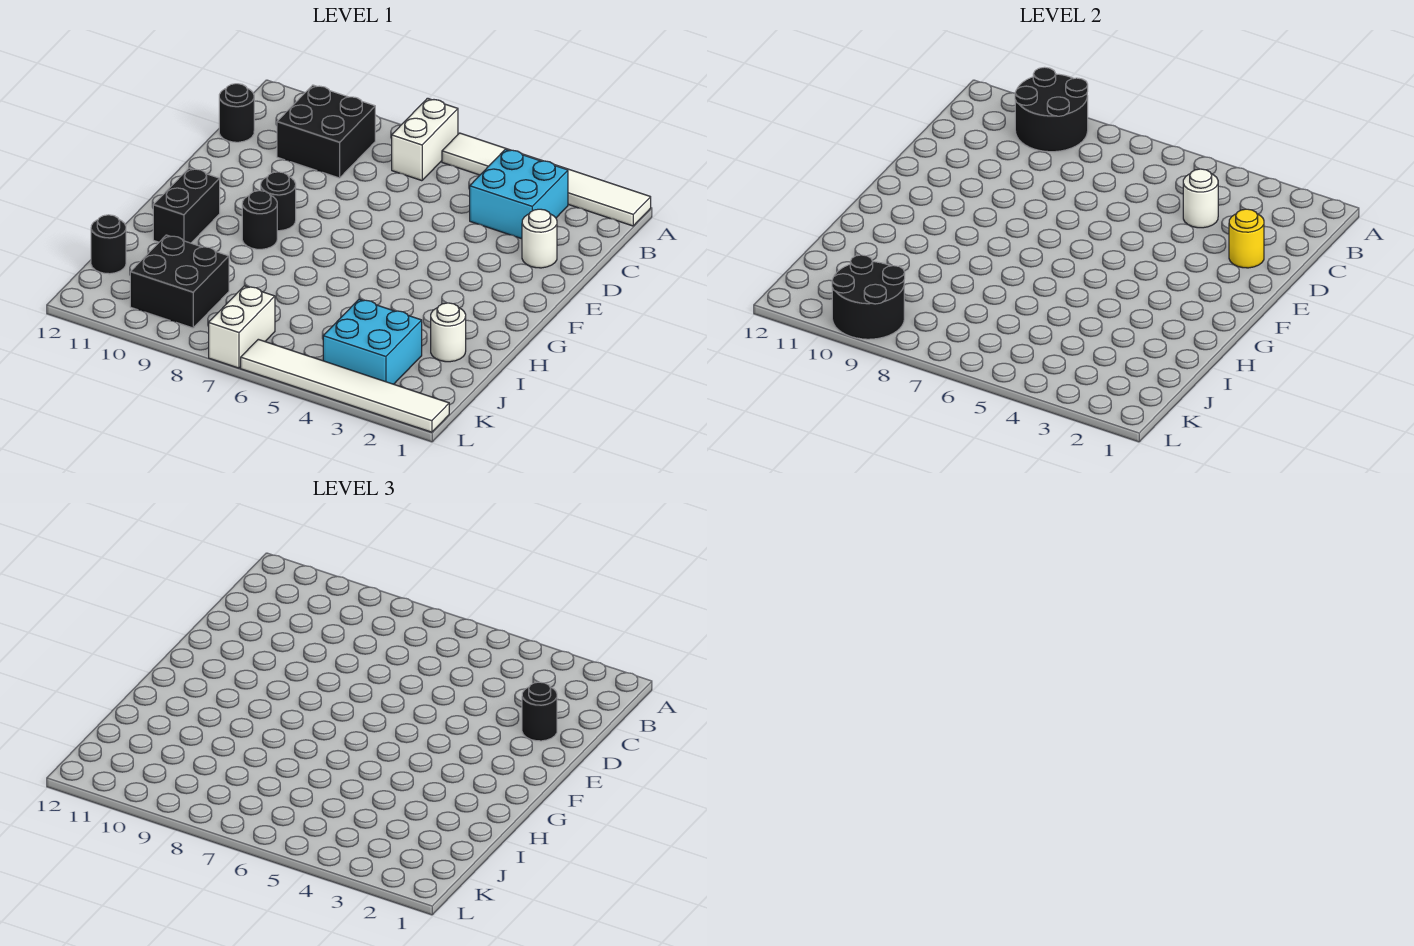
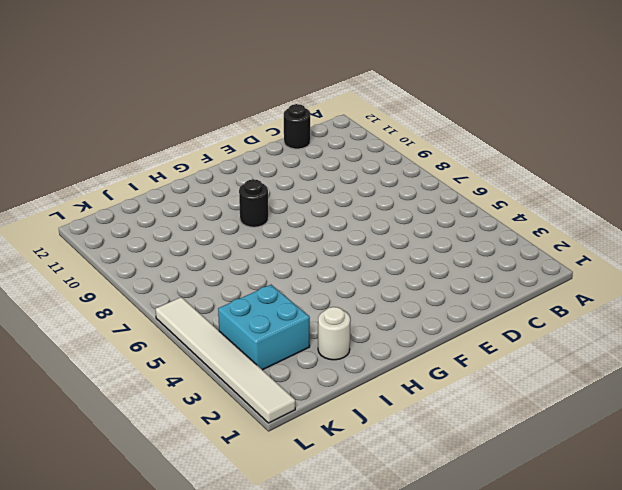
none -> white 1x6 tile [442,133,651,226]
none -> white 1x2 brick [392,98,458,181]
none -> cyan 2x2 brick [470,149,568,239]

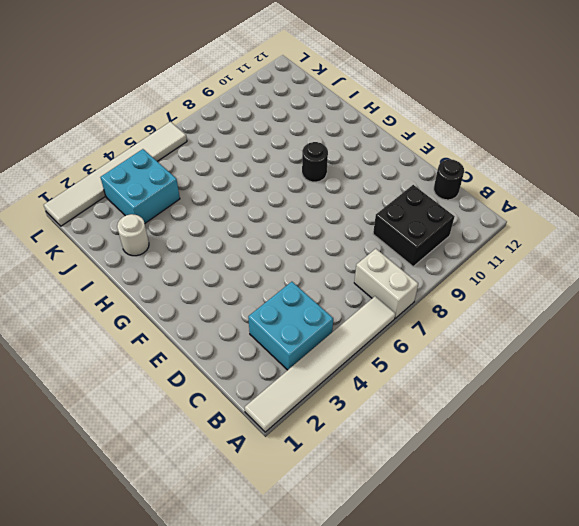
none -> white 1x1 round brick [522,209,557,268]
none -> black 1x1 round brick [261,172,296,231]
none -> black 1x2 brick [153,168,220,243]

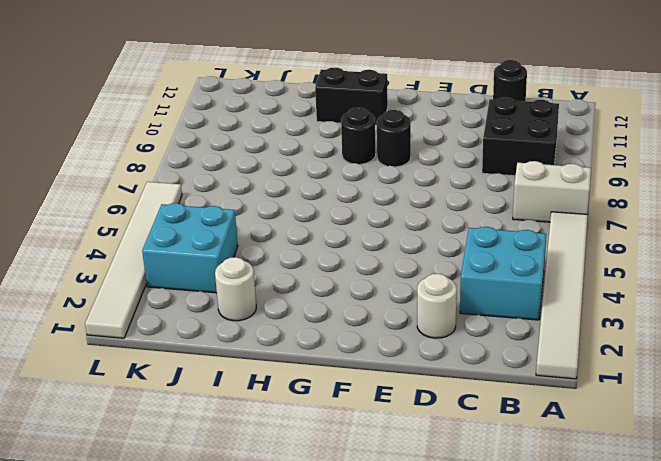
none -> black 2x2 brick [130,235,229,328]
none -> black 1x1 round brick [91,215,126,274]
none -> white 1x2 brick [209,286,275,368]

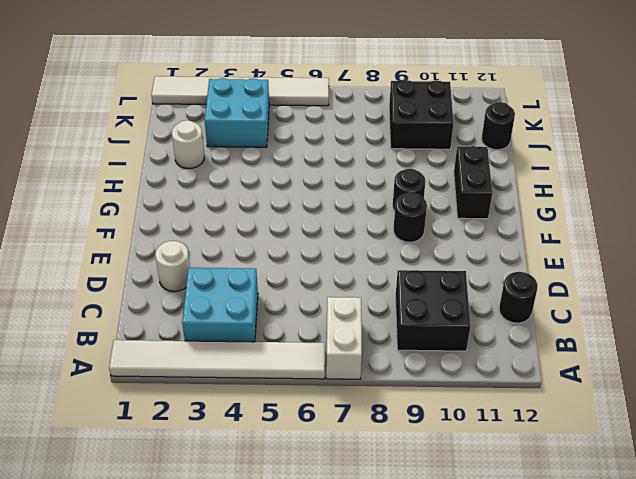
none -> white 1x2 brick [209,286,275,368]
none -> black 2x2 round brick [1015,67,1088,152]
none -> white 1x1 round brick [1183,169,1218,228]

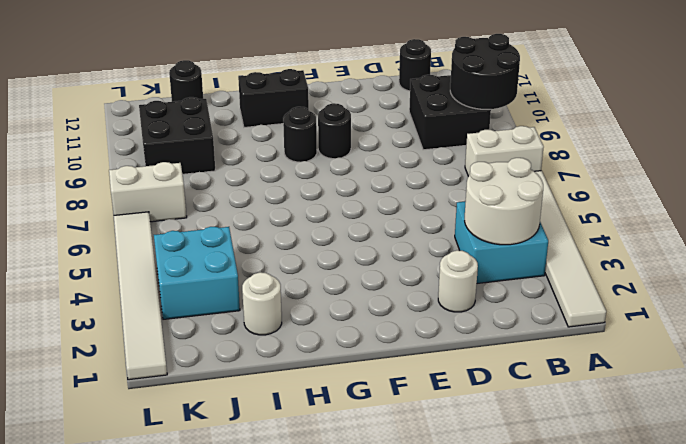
white 2x2 round brick [465,158,543,245] -> white 1x1 round brick [1183,169,1218,228]
none -> yellow 1x1 round brick [1229,209,1264,268]
none -> black 2x2 round brick [832,255,905,339]
none -> black 1x1 round brick [522,682,557,741]

